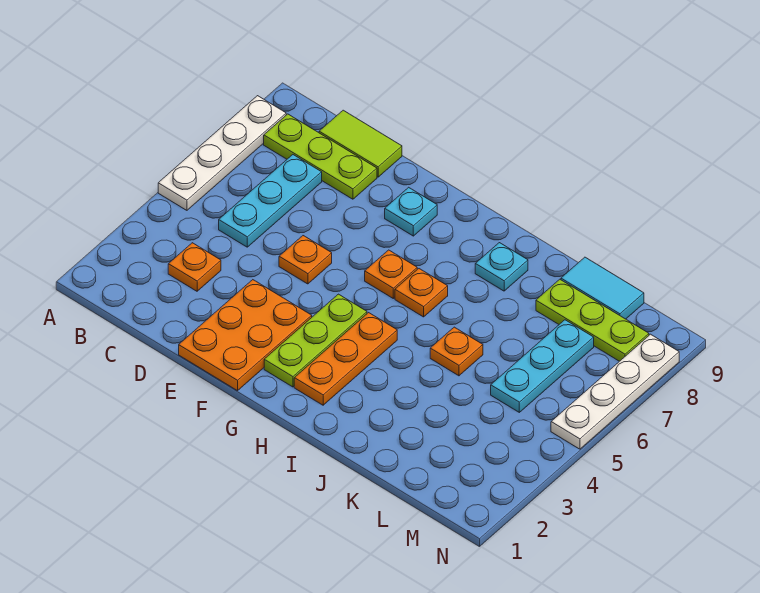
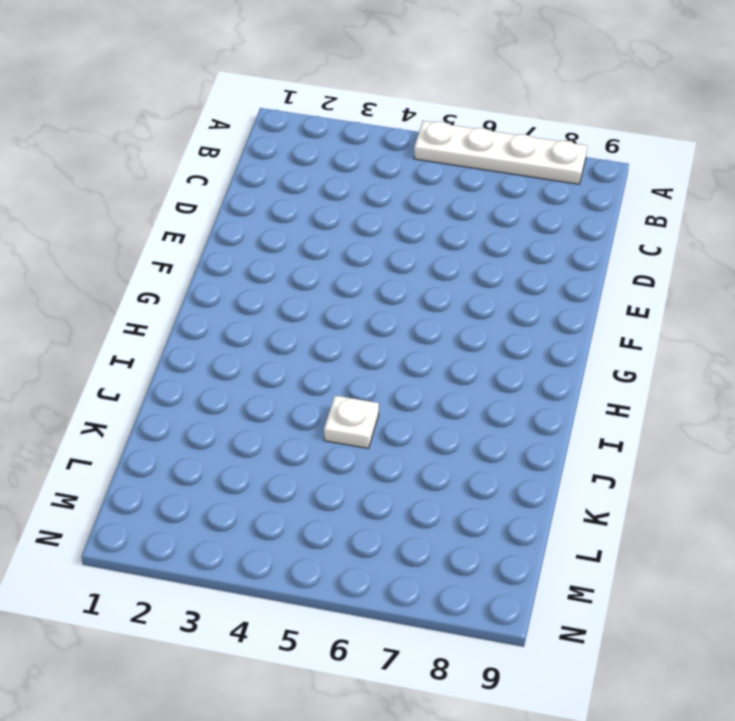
white 1x1 plate [324,396,379,448] -> orange 1x1 plate [430,327,483,376]
none -> lime 1x3 plate [264,114,377,199]
none -> orange 1x1 plate [168,243,221,291]
none -> cyan 1x3 plate [219,155,322,247]

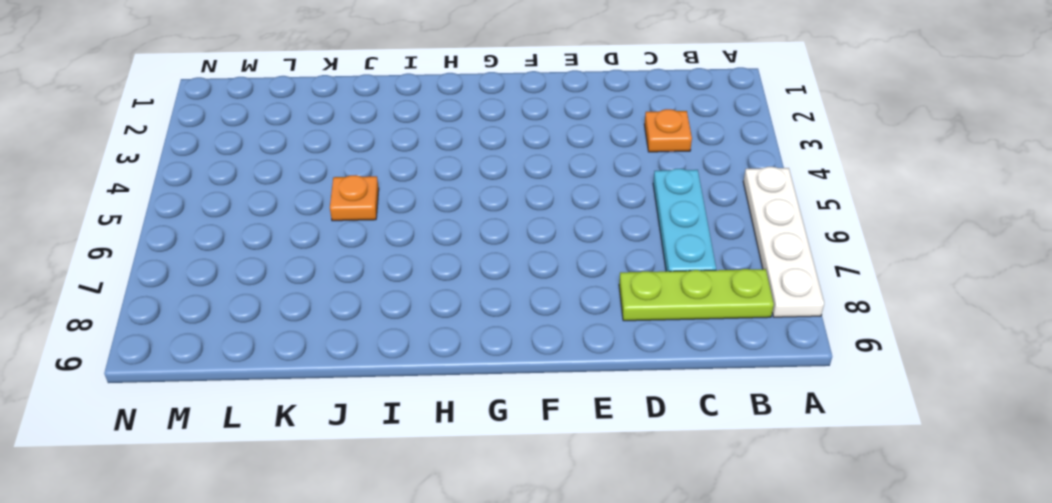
none -> lime 1x2 tile [319,110,402,177]
none -> orange 2x3 plate [179,280,312,391]
none -> orange 1x1 plate [279,236,332,284]

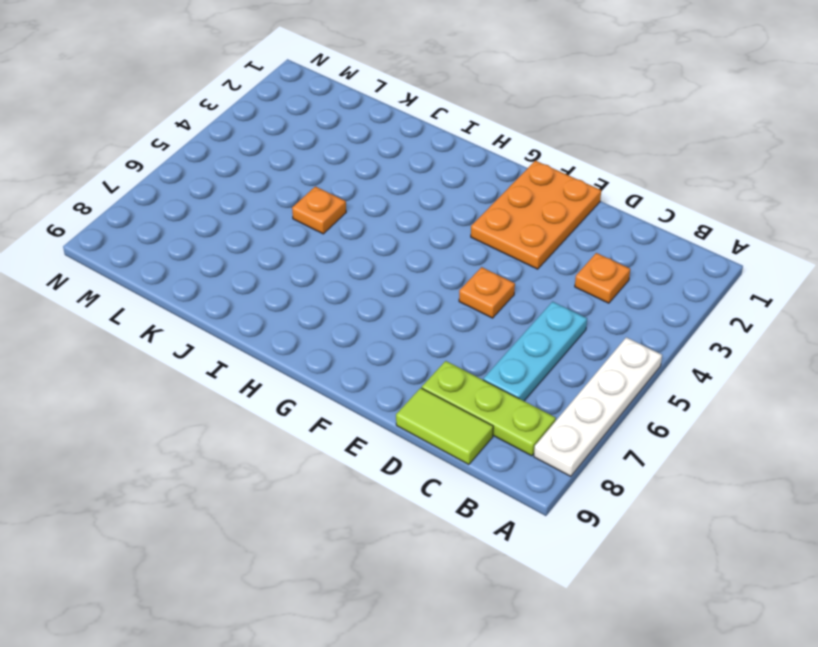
none -> cyan 1x1 plate [385,187,437,236]
none -> lime 1x3 plate [264,294,367,387]
none -> orange 1x1 plate [365,250,417,298]

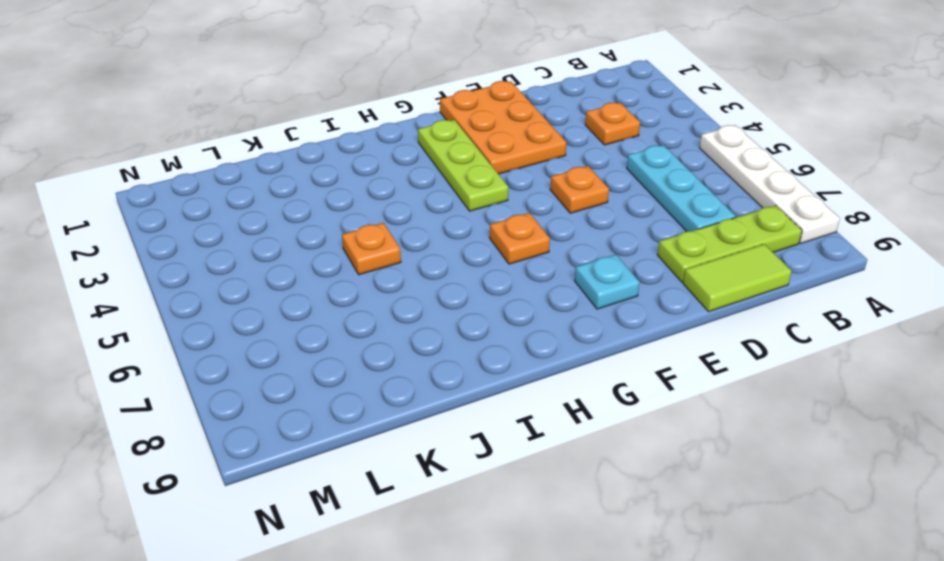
none -> orange 1x3 plate [294,313,397,405]
none -> orange 1x1 plate [395,269,448,317]
none -> cyan 1x1 plate [475,243,528,291]

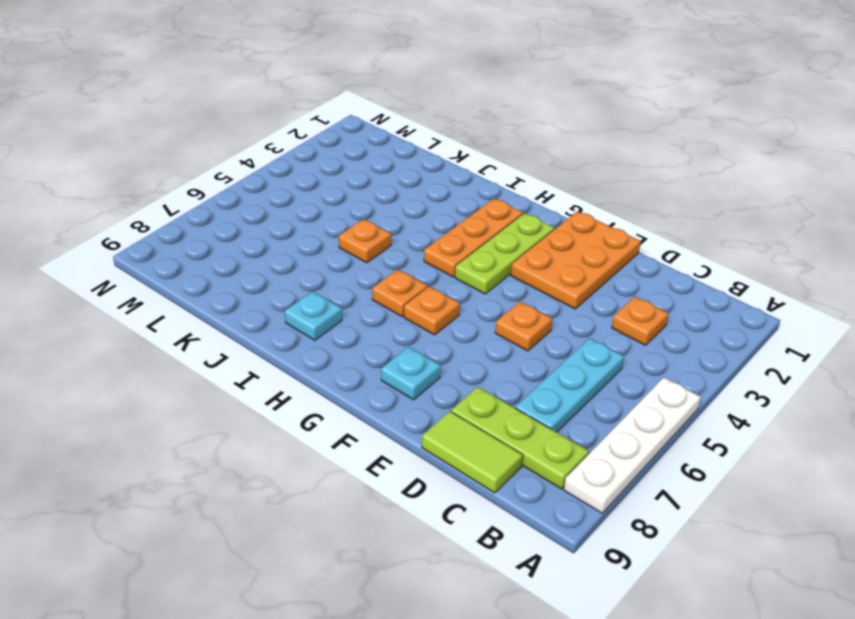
none -> lime 1x3 plate [536,279,649,361]
none -> cyan 1x2 tile [561,257,644,319]
none -> cyan 1x3 plate [491,320,594,412]

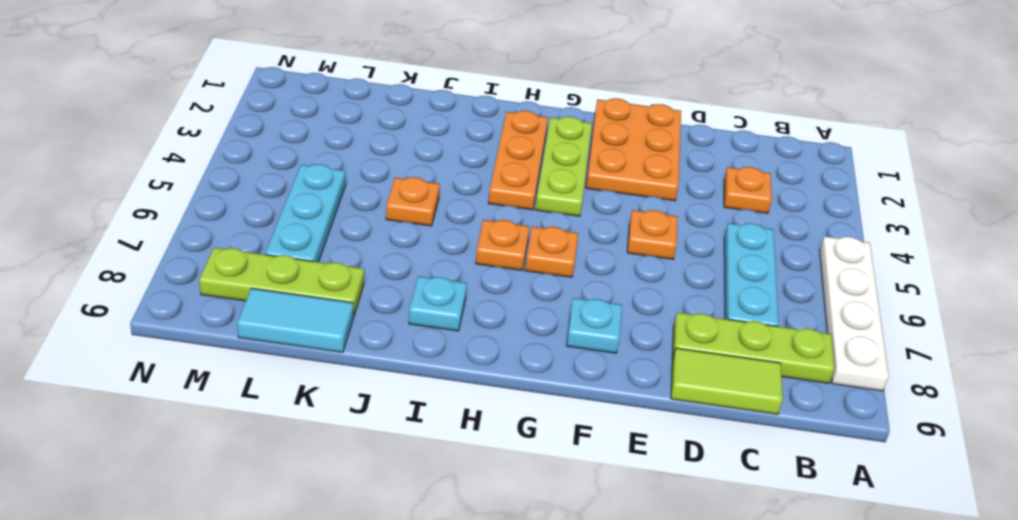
none -> white 1x4 plate [551,334,679,449]

